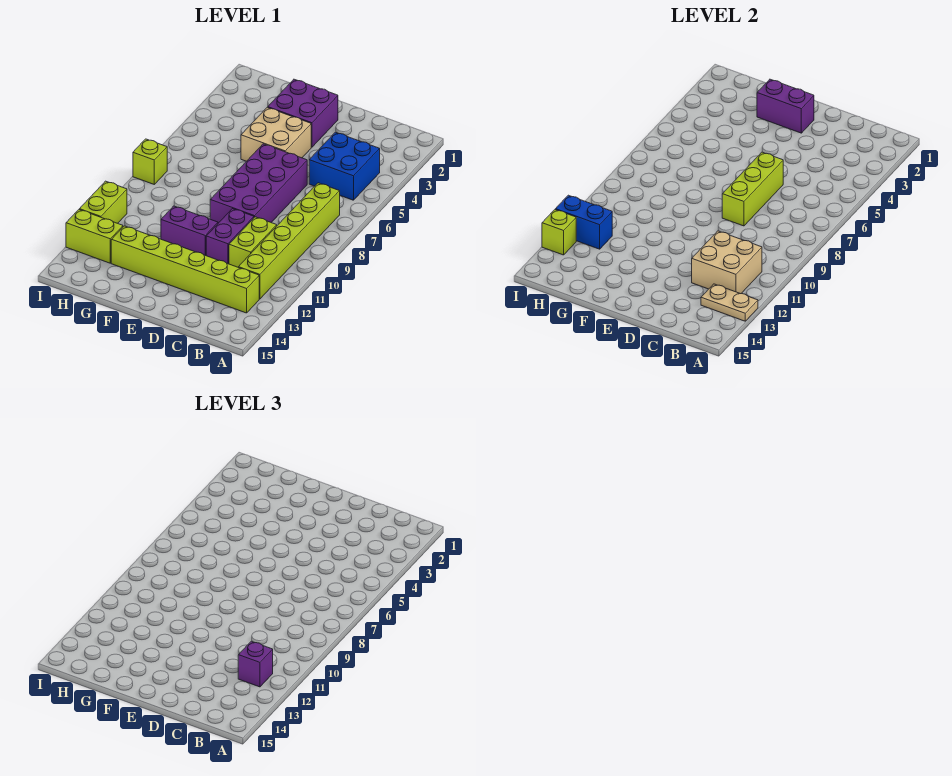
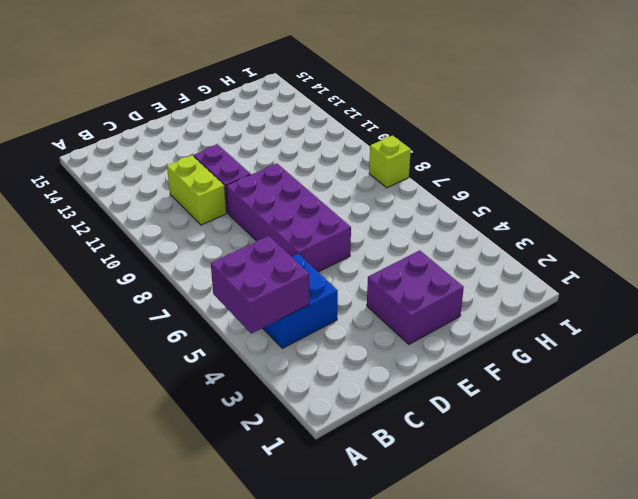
purple 2x2 brick [211,236,309,334] -> none
none -> lime 1x6 brick [238,183,340,299]
none -> lime 1x6 brick [111,226,259,313]
none -> tan 2x2 brick [241,107,311,161]

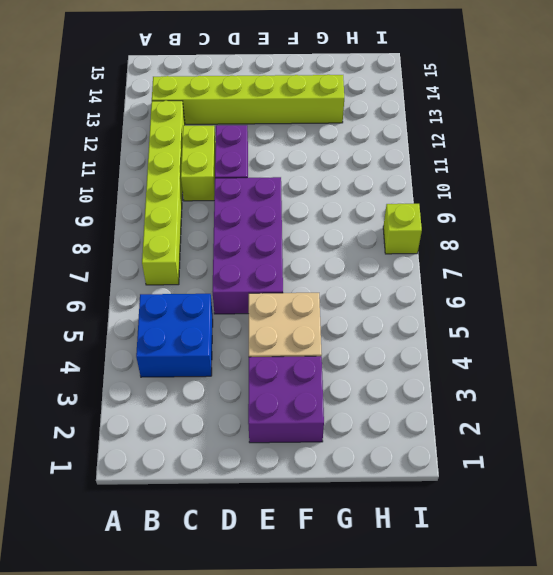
none -> purple 1x2 brick [161,206,218,256]
none -> lime 1x2 brick [66,210,123,263]
none -> lime 1x2 brick [79,181,127,223]

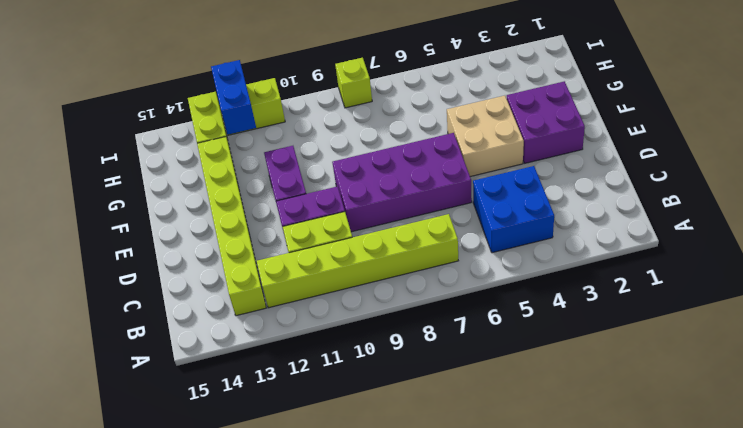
none -> tan 1x2 plate [701,284,758,321]
none -> tan 2x2 brick [692,231,762,294]
none -> lime 1x3 brick [722,152,783,226]

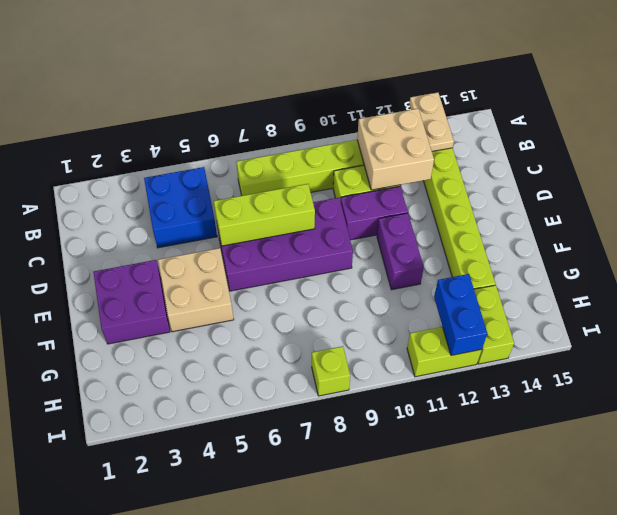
none -> purple 1x2 brick [757,79,814,133]
none -> lime 1x1 brick [542,210,576,255]
none -> purple 1x1 brick [238,641,273,687]

